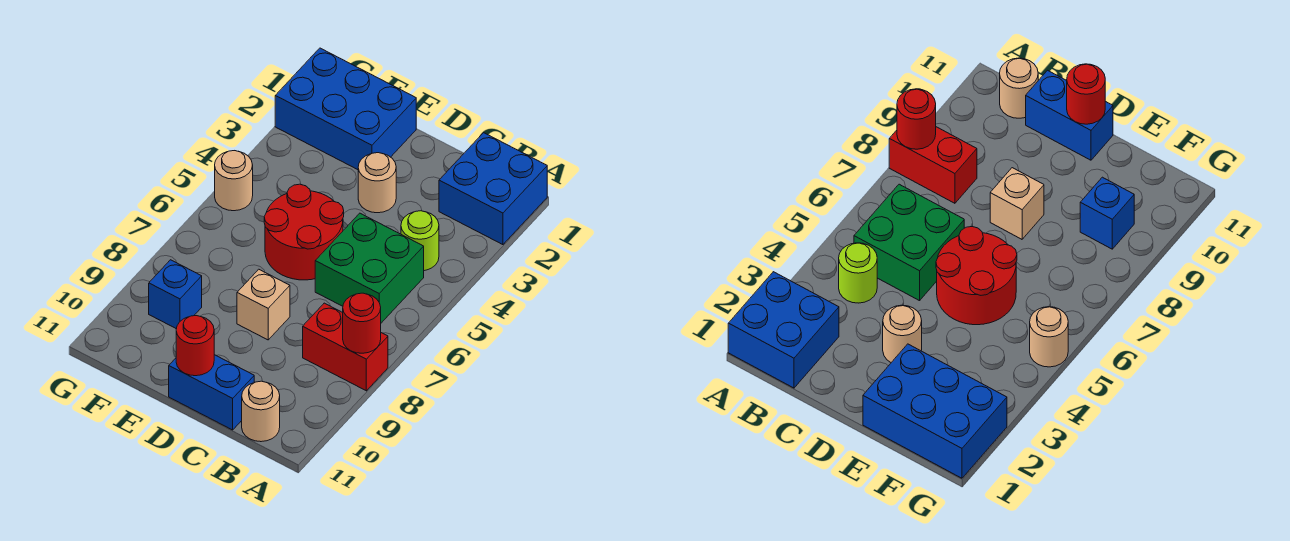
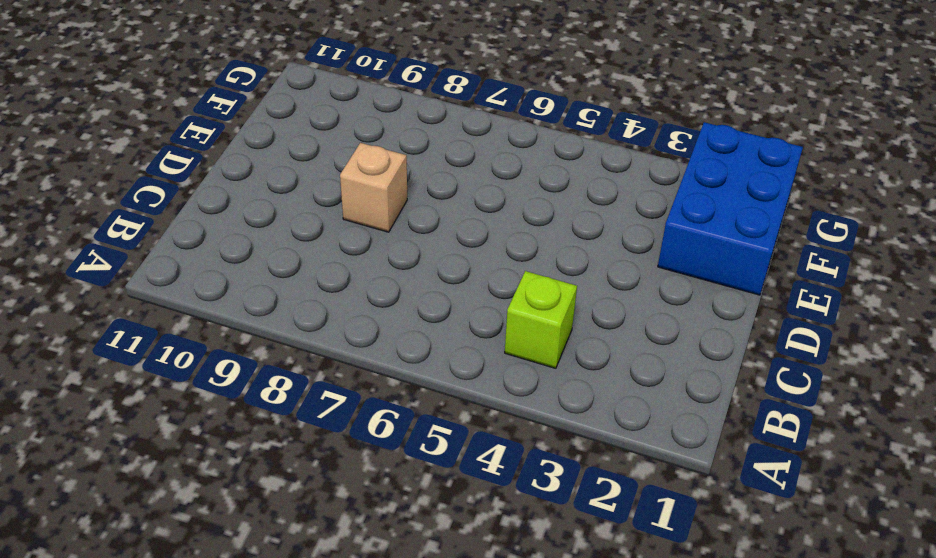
lime 1x1 brick [505,271,577,368] -> lime 1x1 round brick [401,211,439,271]
none -> blue 2x2 brick [439,133,547,245]
none -> red 1x2 brick [303,303,388,391]
none -> green 2x2 brick [315,213,424,323]

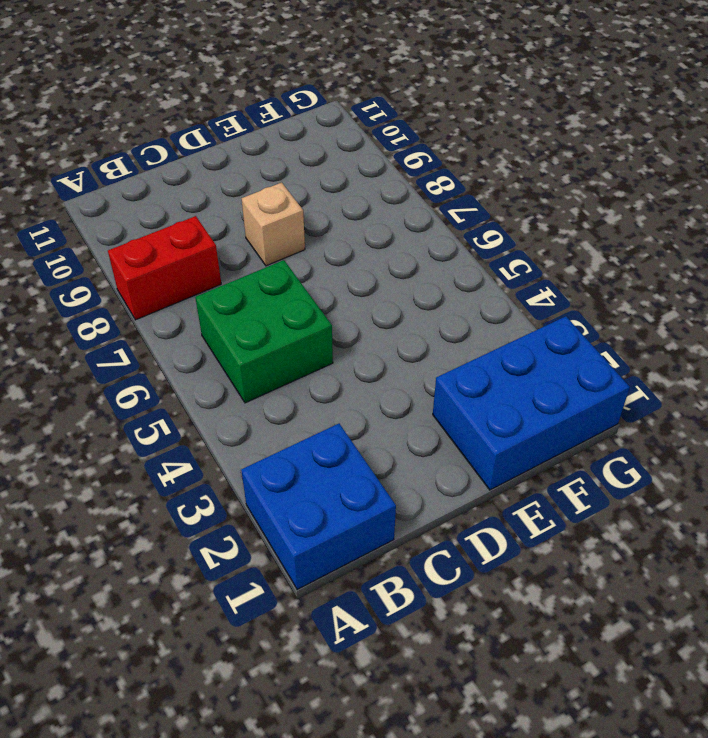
none -> lime 1x1 round brick [401,211,439,271]
none -> tan 1x1 round brick [242,381,280,442]
none -> blue 1x2 brick [169,355,254,430]

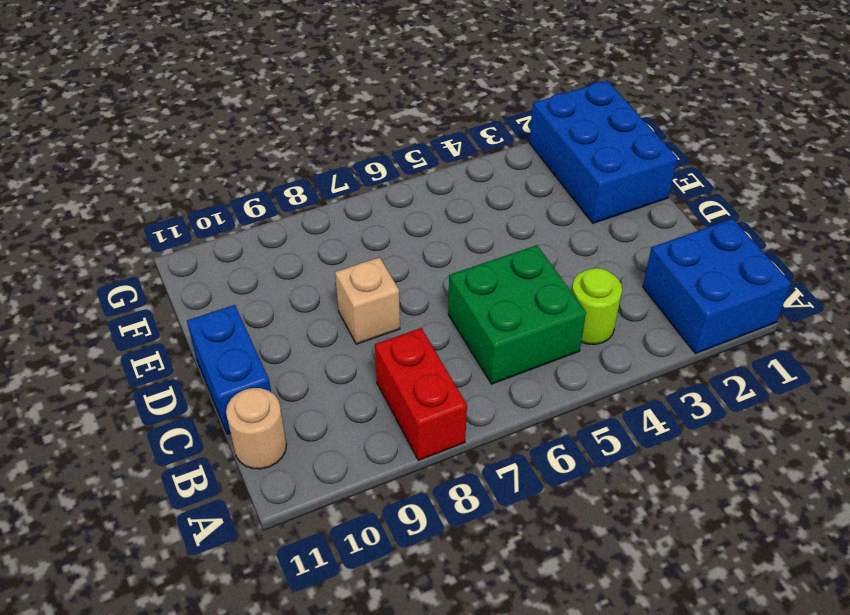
none -> tan 1x1 round brick [358,153,396,213]
none -> red 2x2 round brick [264,184,344,280]
none -> blue 1x1 brick [149,260,202,329]

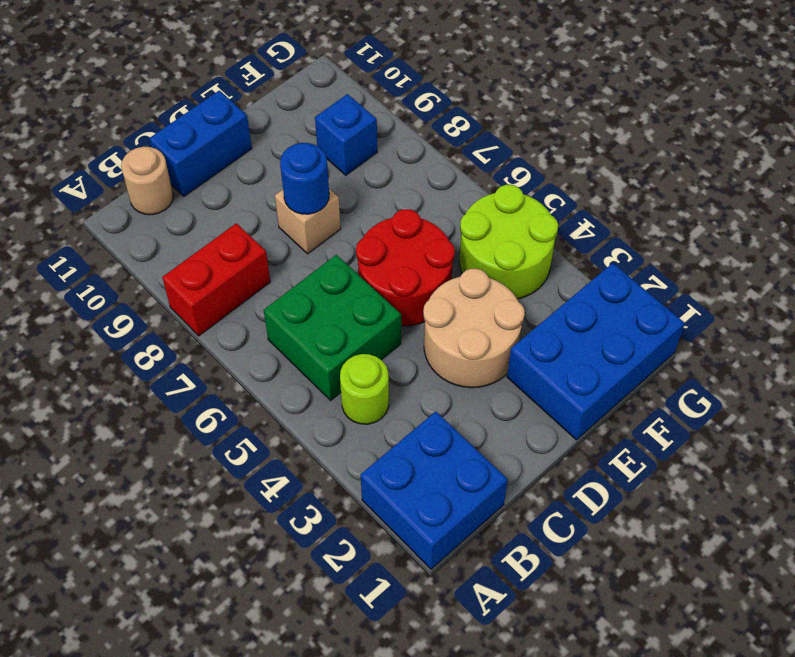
tan 2x2 round brick [423,268,525,388] -> tan 1x1 round brick [358,153,396,213]
blue 1x1 round brick [280,143,329,214] -> none
lime 2x2 round brick [460,185,558,299] -> tan 1x1 round brick [215,151,253,211]
none -> red 1x1 round brick [343,293,381,353]
none -> red 1x1 round brick [176,316,214,376]

